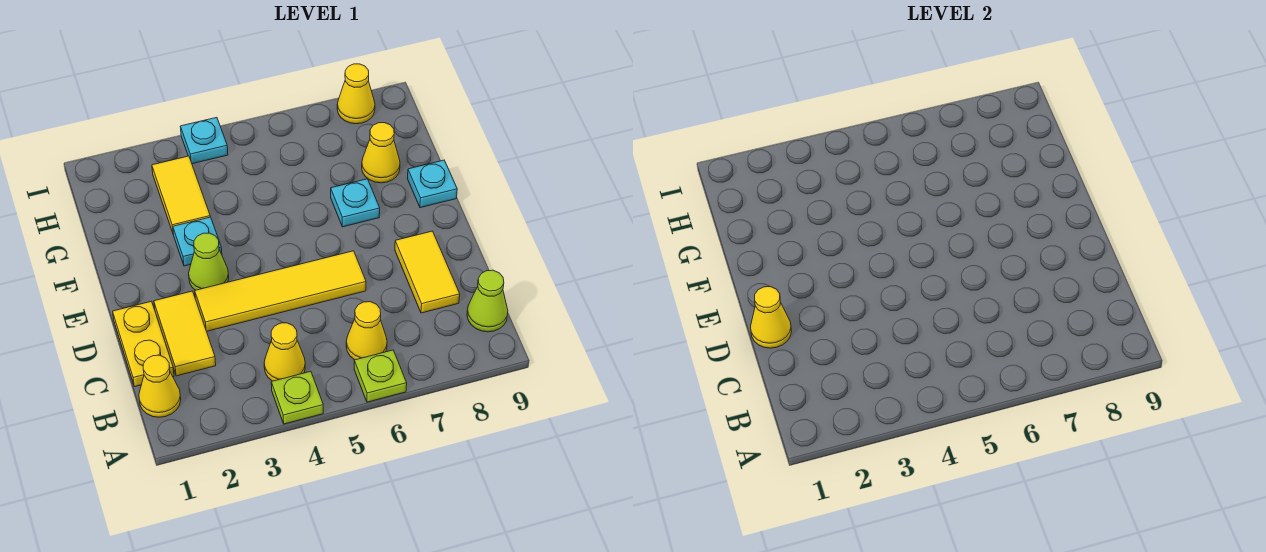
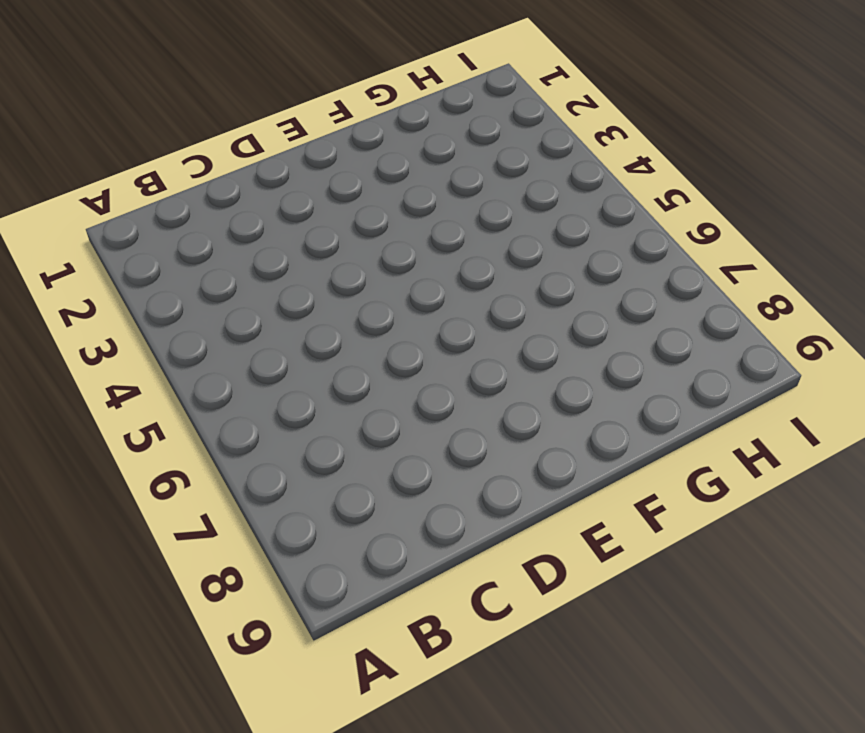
none -> lime 1x1 plate [271,371,323,424]
none -> lime 1x1 plate [354,350,407,402]
none -> yellow 1x1 cone [139,355,181,417]

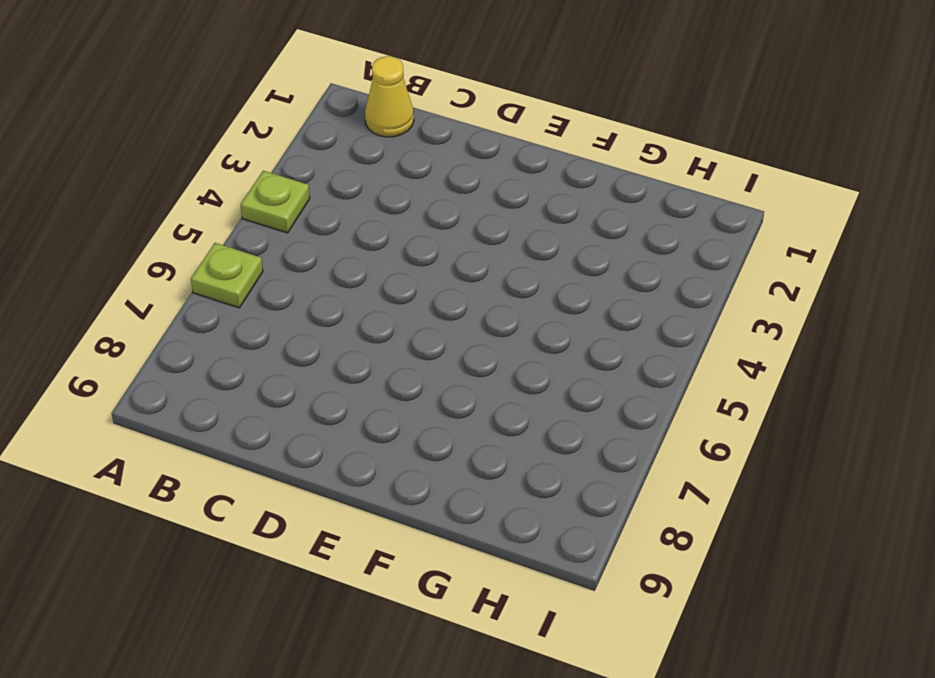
none -> yellow 1x1 cone [264,323,305,381]
none -> yellow 1x1 cone [346,302,387,360]
none -> lime 1x1 cone [467,270,508,332]

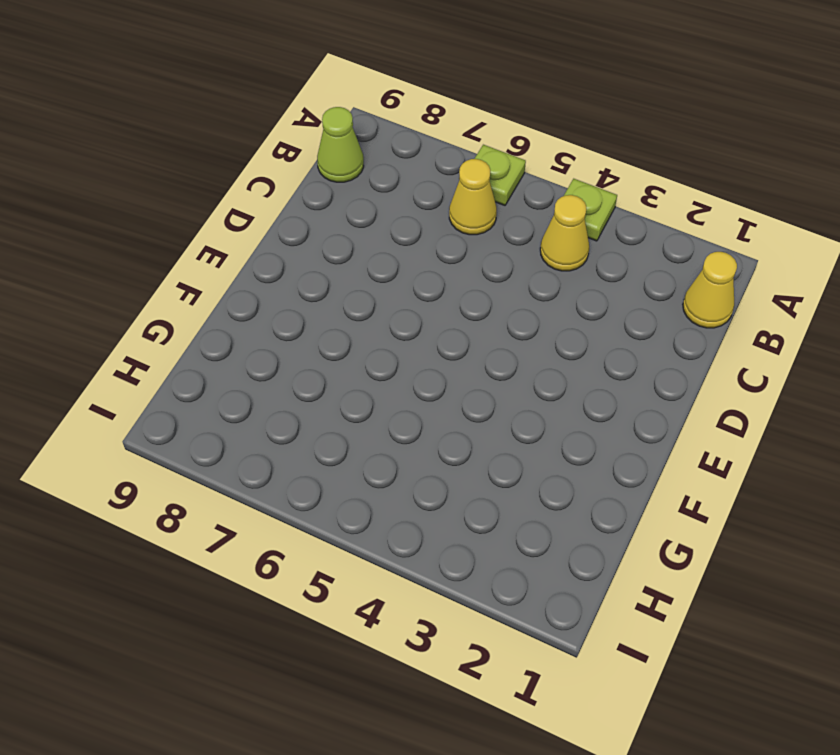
none -> yellow 1x2 plate [113,301,174,386]
none -> yellow 1x2 tile [154,291,216,376]
none -> yellow 1x2 tile [395,231,460,313]

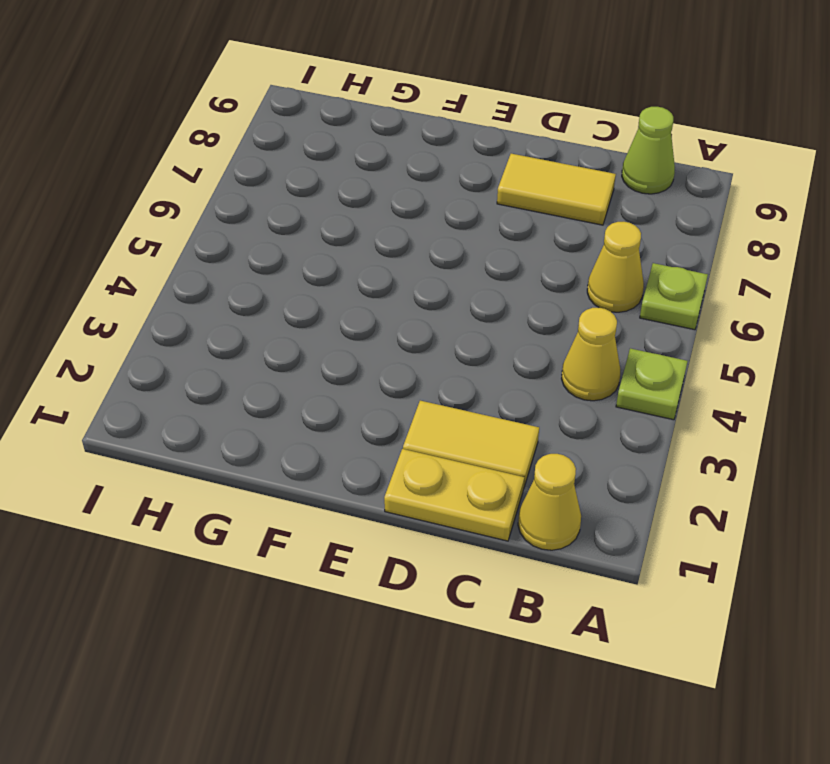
none -> yellow 1x4 tile [195,251,366,331]
none -> lime 1x1 cone [189,233,229,290]
none -> cyan 1x1 plate [173,217,222,266]

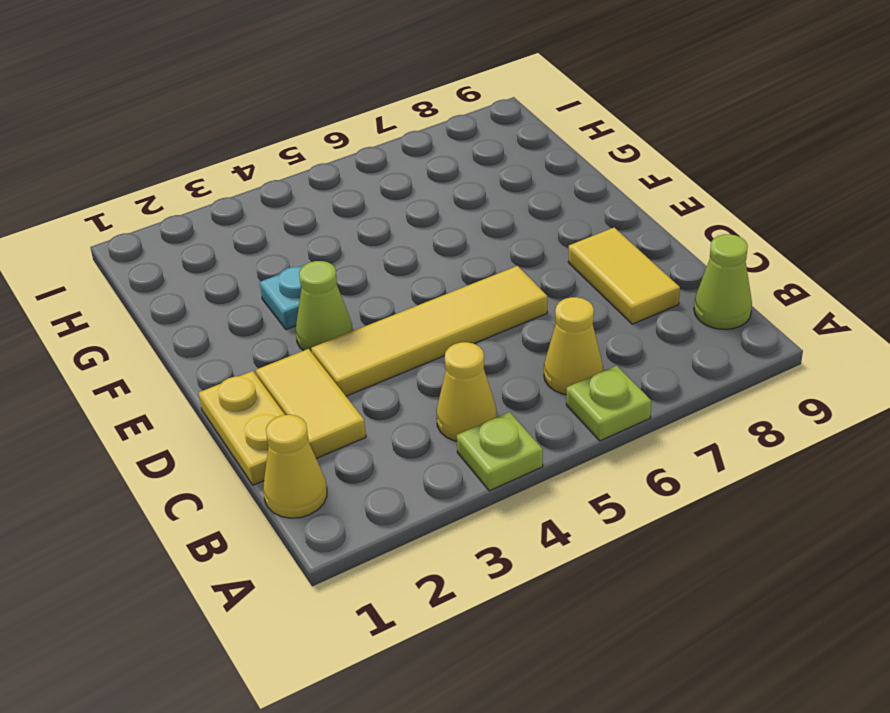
none -> cyan 1x1 plate [331,179,380,227]
none -> cyan 1x1 plate [407,160,457,208]
none -> yellow 1x2 tile [152,156,210,233]

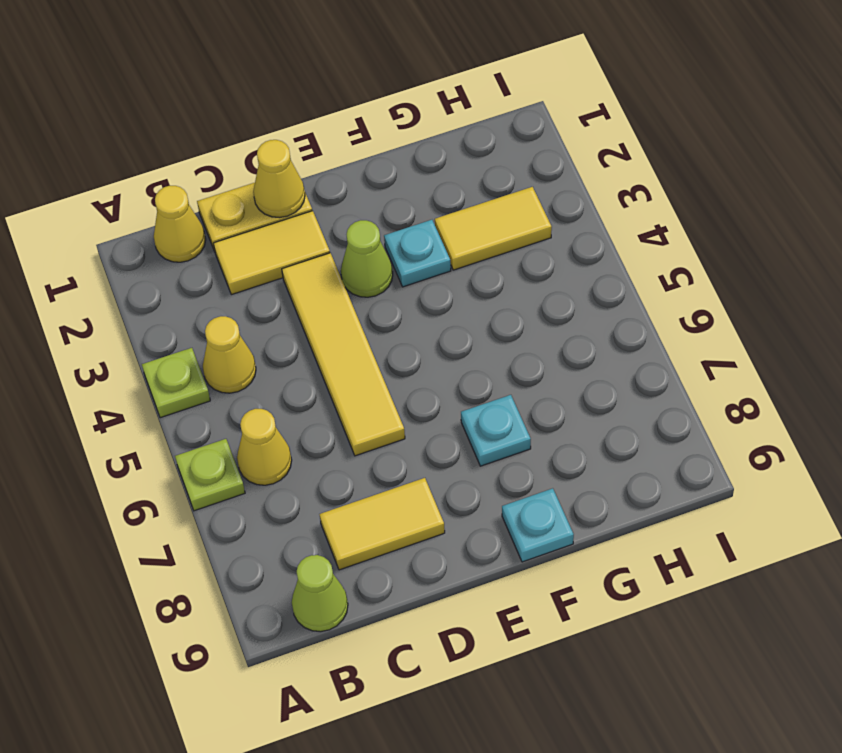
none -> yellow 1x1 cone [362,123,400,183]
none -> cyan 1x1 plate [180,117,228,164]
none -> yellow 1x1 cone [337,64,375,124]

